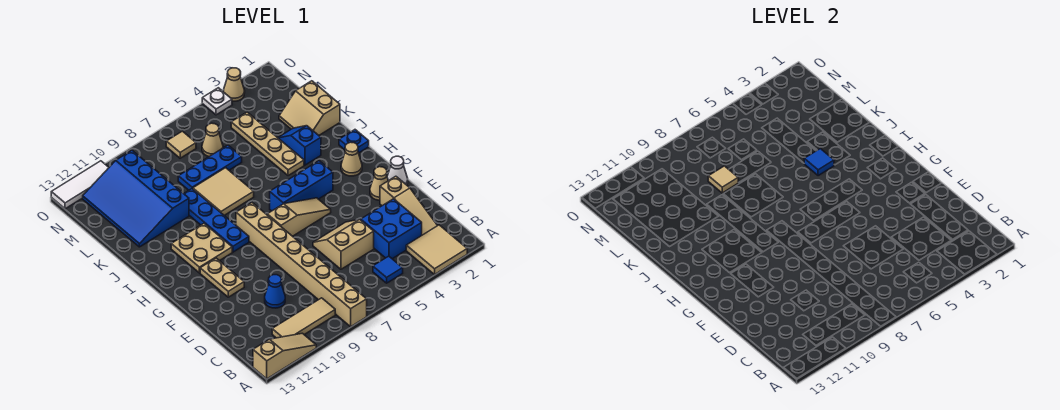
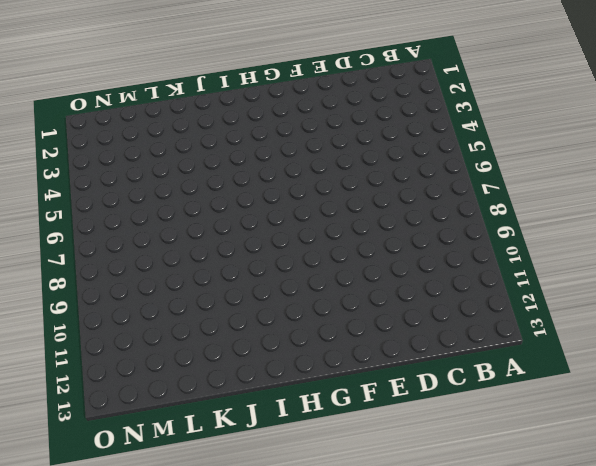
none -> tan 2x2 tile [406,225,467,274]
none -> tan 1x8 brick [236,203,367,327]
none -> tan 1x3 slope [253,333,316,379]
none -> blue 1x1 tile [373,256,403,283]

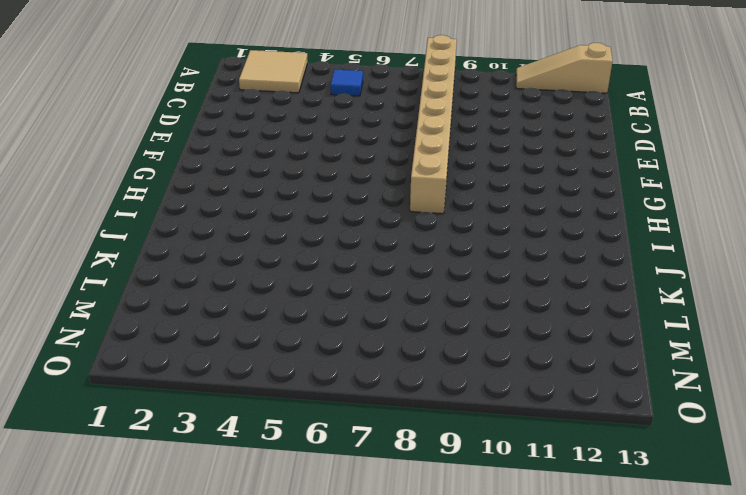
none -> tan 1x3 tile [272,298,335,338]
none -> tan 1x3 slope [380,176,438,235]
none -> blue 2x2 brick [361,199,422,259]
none -> tan 2x2 slope [313,219,374,269]

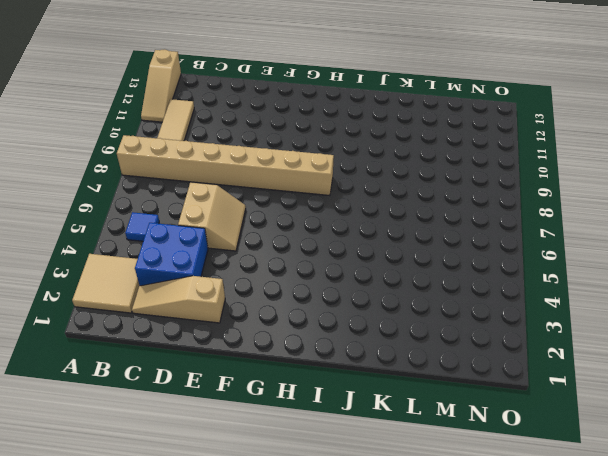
none -> blue 1x1 cone [265,275,285,308]
none -> white 1x1 cone [387,156,408,185]
none -> tan 1x1 cone [370,167,388,200]
none -> tan 1x2 plate [200,258,244,297]

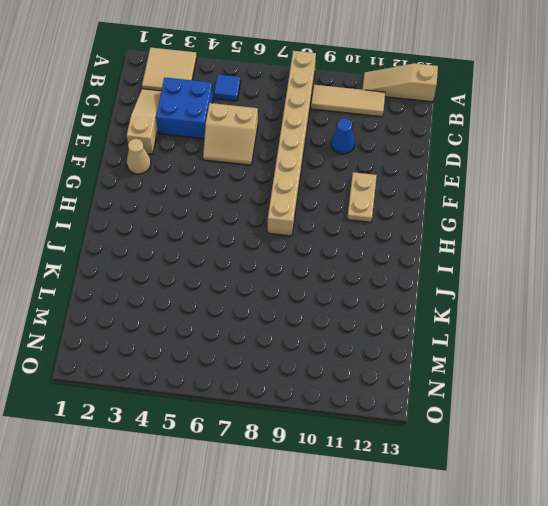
none -> white 1x1 cone [387,156,408,185]
none -> tan 1x3 slope [267,198,331,236]
none -> tan 1x1 cone [341,142,362,176]
none -> blue 1x3 brick [270,161,333,211]

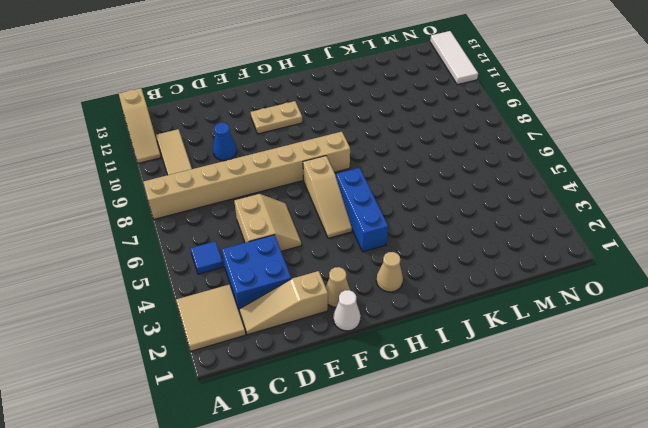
none -> blue 1x4 plate [184,189,249,252]
none -> tan 2x2 plate [171,223,232,273]
none -> blue 1x1 plate [339,130,369,153]
none -> blue 1x2 slope [278,126,321,165]

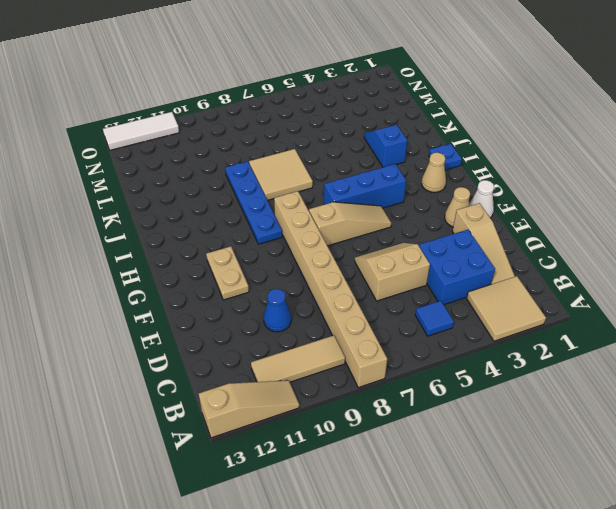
none -> tan 2x2 plate [171,223,232,273]
none -> tan 1x4 plate [231,112,304,176]
none -> tan 2x2 slope [279,81,340,135]
none -> blue 3x4 slope [83,151,189,247]

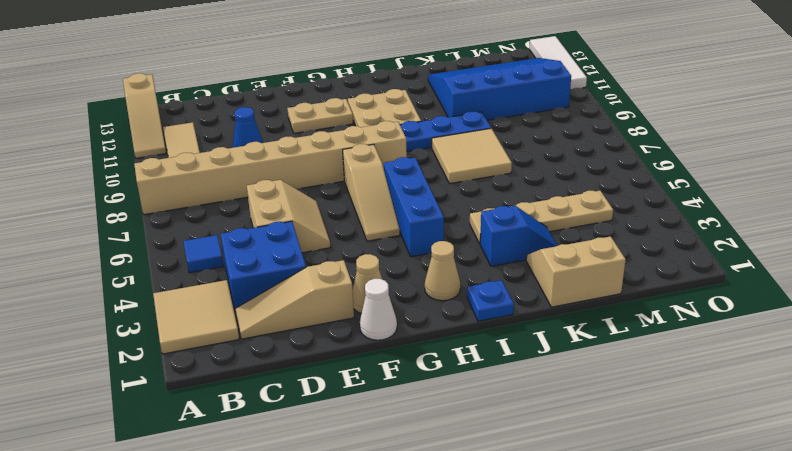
none -> blue 1x3 plate [178,145,242,190]
none -> tan 1x1 cone [202,123,223,156]
none -> tan 1x1 tile [166,131,196,158]
none -> tan 1x1 cone [224,68,245,101]

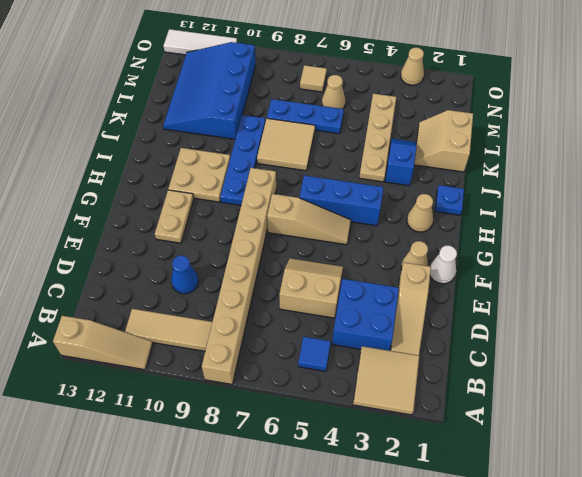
none -> white 1x1 plate [202,88,232,115]
none -> blue 1x1 tile [804,149,834,176]
none -> tan 1x1 tile [708,166,738,193]

